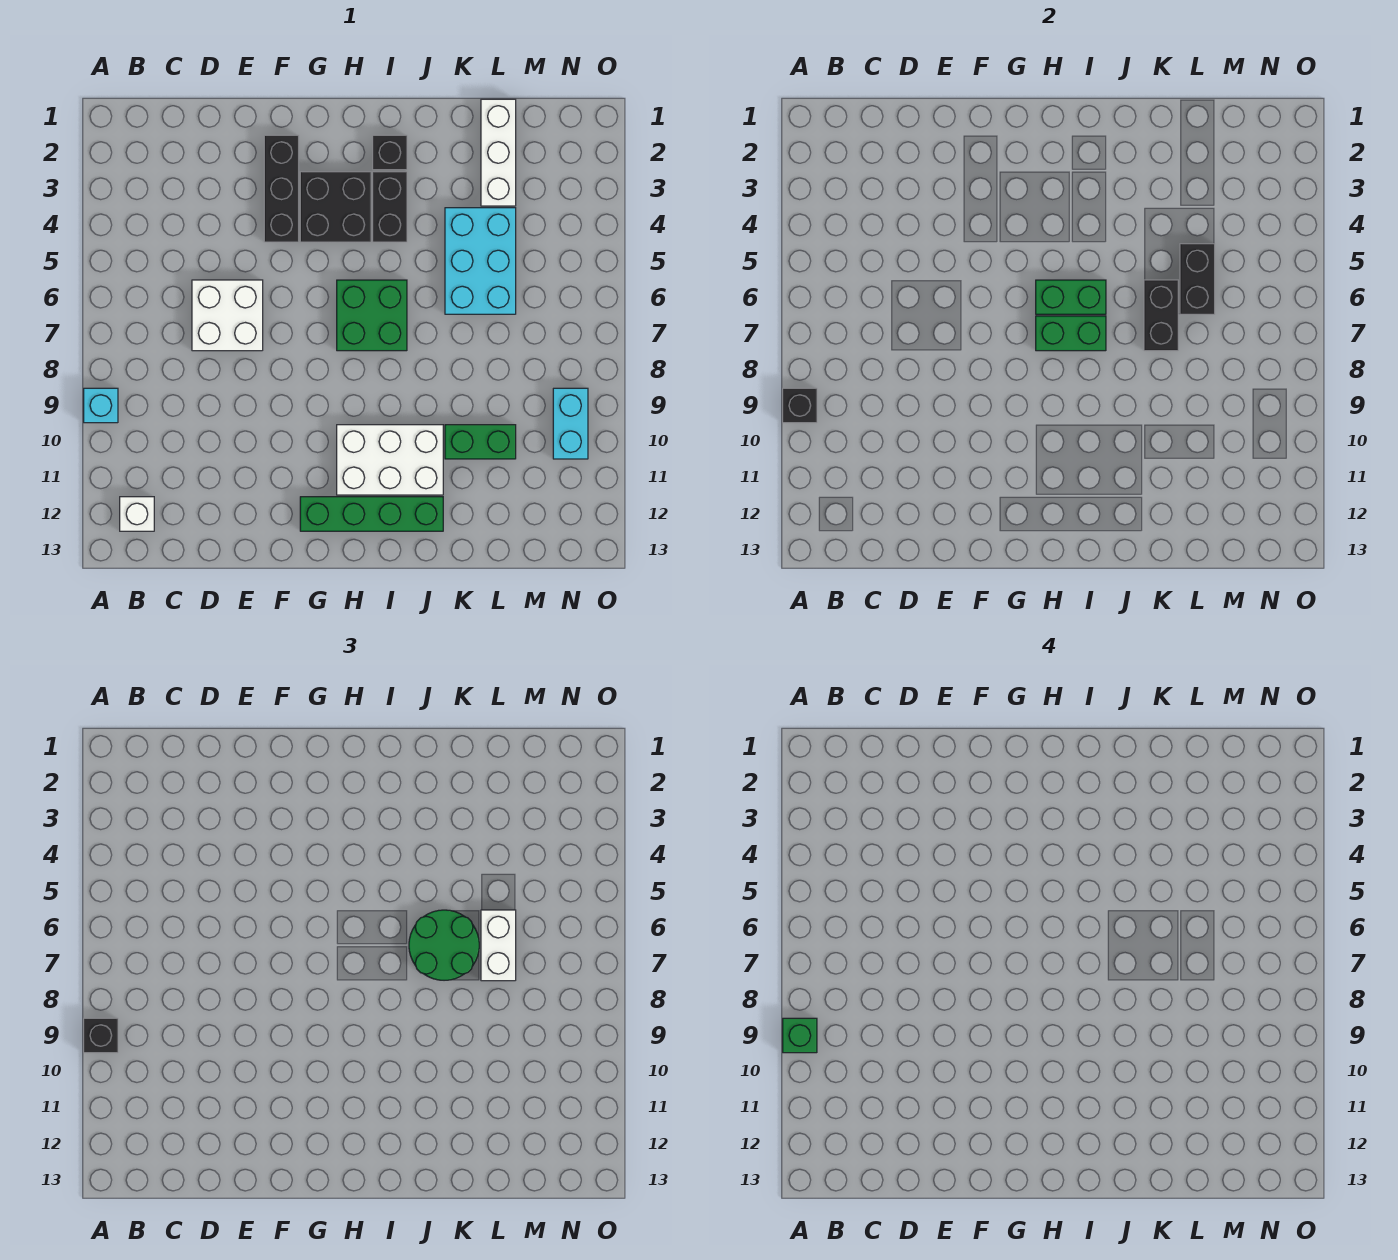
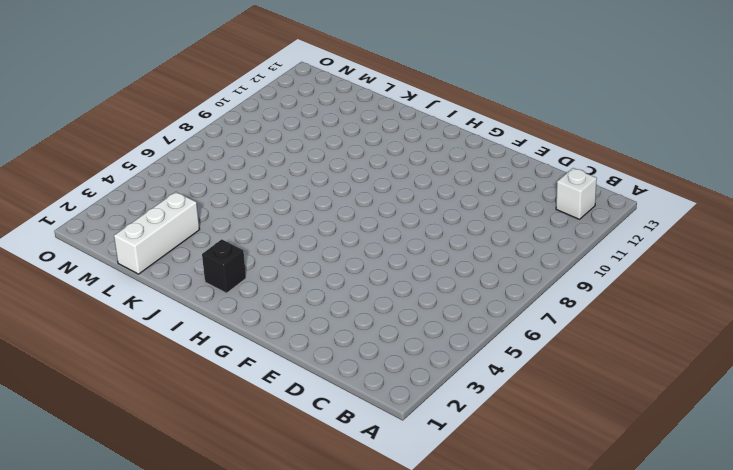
none -> cyan 1x1 brick [84,388,118,423]
none -> white 2x2 brick [192,280,263,351]
none -> black 1x3 brick [264,135,299,242]

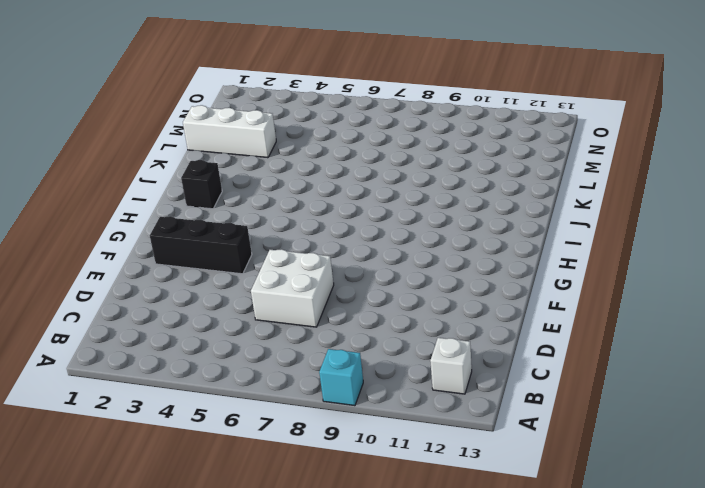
none -> black 2x2 brick [300,172,371,242]
none -> green 1x4 brick [300,497,443,531]
none -> green 2x2 brick [337,280,407,351]

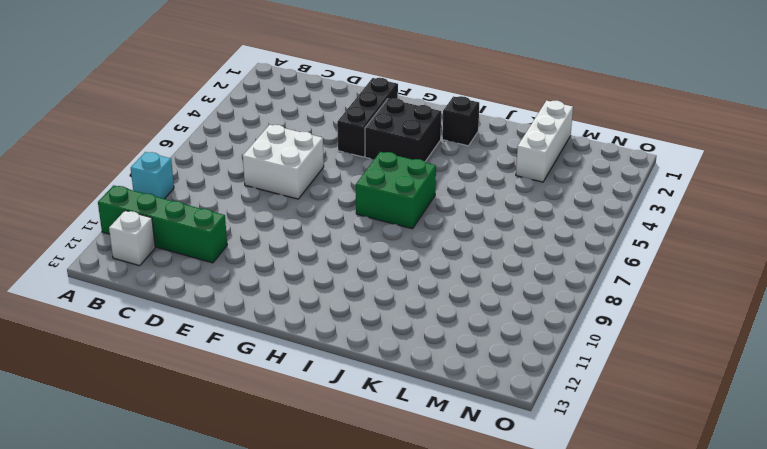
green 1x4 brick [98,185,227,263] -> green 1x4 brick moved to [300,497,443,531]
none -> white 2x3 brick [337,425,443,495]
none -> black 1x2 brick [373,172,407,242]
none -> cyan 2x3 brick [445,208,516,314]

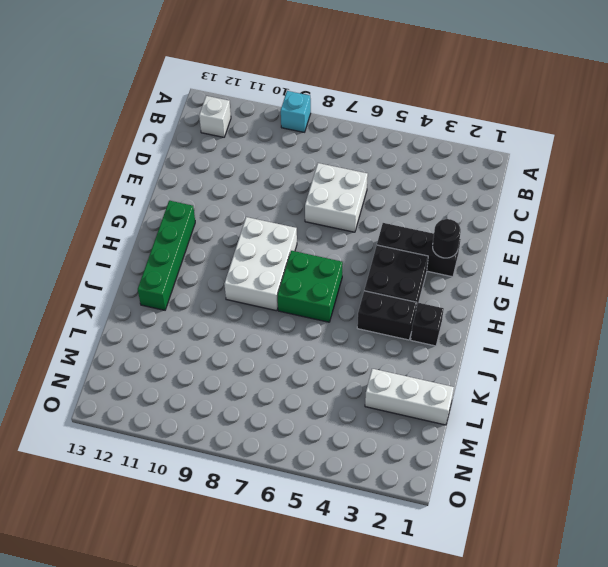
black 1x1 round brick [433,219,461,258] -> none
white 2x3 brick [224,217,297,311] -> white 2x3 brick moved to [337,425,443,495]
none -> cyan 2x3 brick [445,208,516,314]
none -> green 1x2 brick [445,425,516,459]
none -> cyan 1x2 brick [553,388,588,459]

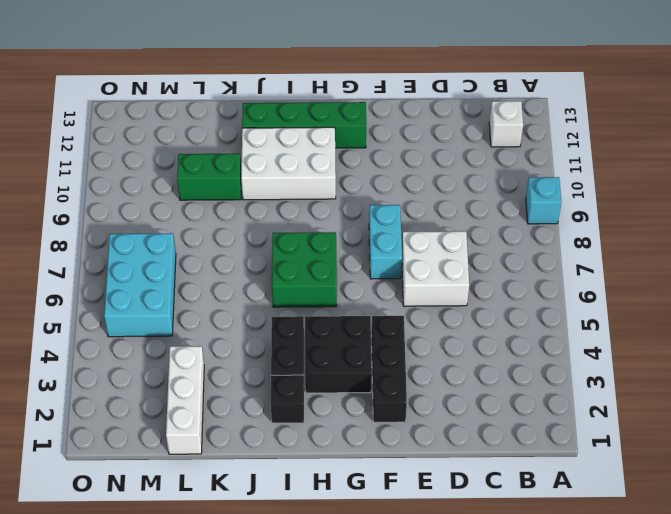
cyan 1x2 brick [369,205,402,279] -> cyan 1x2 brick moved to [553,388,588,459]
cyan 2x3 brick [104,233,176,337] -> cyan 2x3 brick moved to [445,208,516,314]
none -> black 1x1 brick [783,388,817,423]
none -> green 1x2 brick [1036,280,1106,314]
none -> green 1x2 brick [1036,316,1106,351]

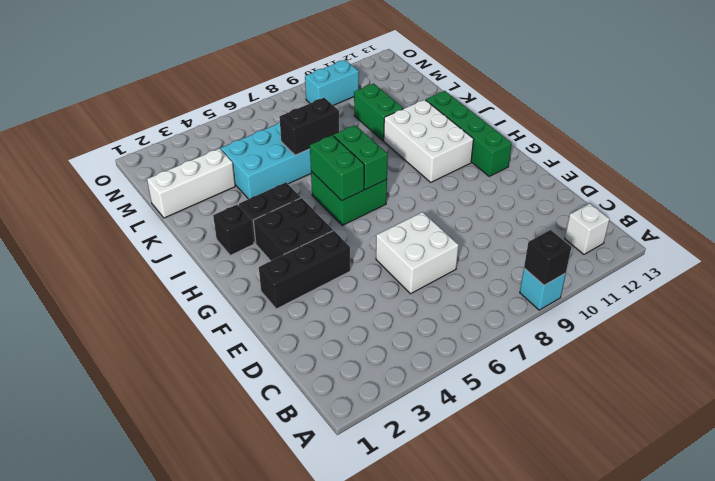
none -> black 1x2 brick [1180,244,1215,314]
none -> black 1x1 brick [84,1018,118,1053]
none -> green 2x2 round brick [409,910,479,980]

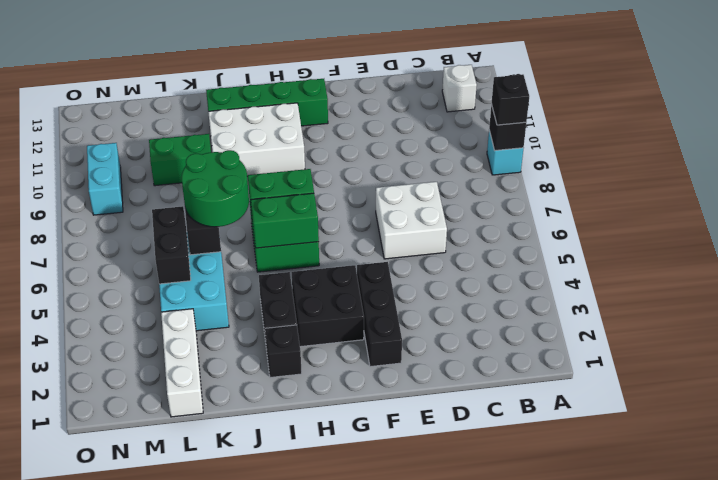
none -> white 1x2 brick [481,910,516,981]
none -> green 1x1 brick [783,1018,817,1053]

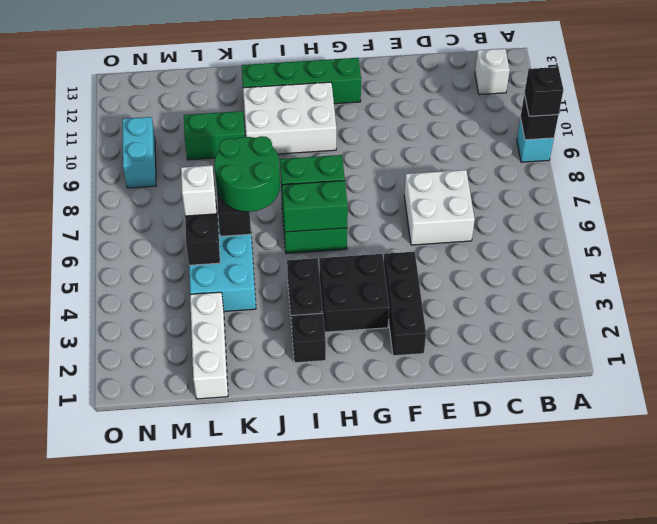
white 1x1 brick [181,165,216,216] -> white 1x2 brick [481,910,516,981]
none -> green 1x1 brick [783,1018,817,1053]

